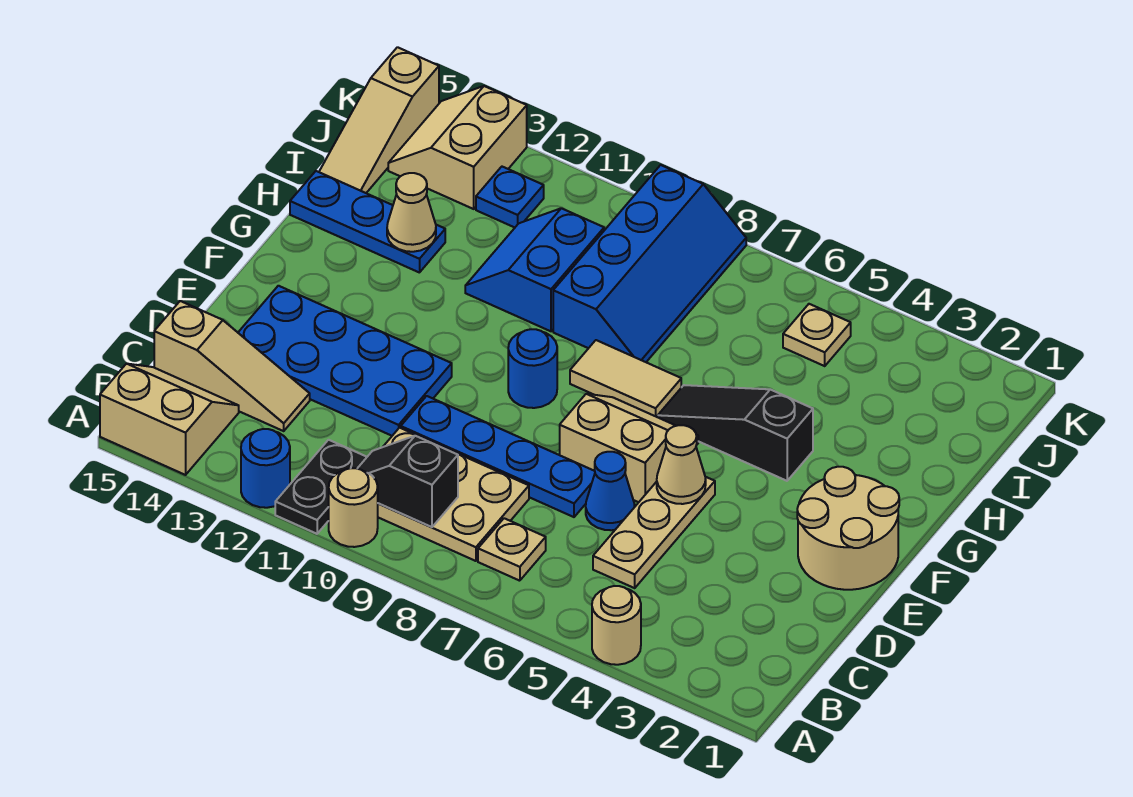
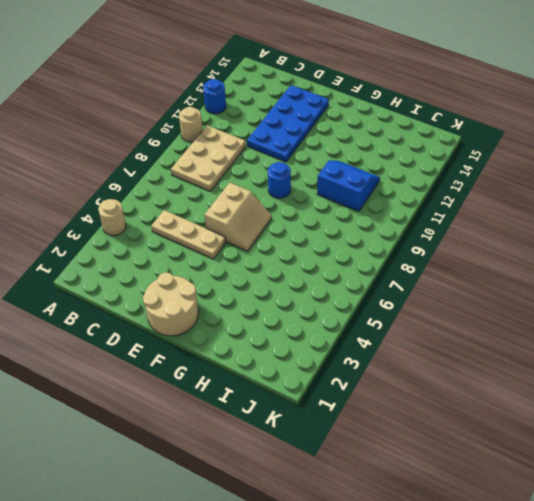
none -> black 1x2 plate [275,440,367,534]
none -> tan 2x2 slope [100,364,239,475]
none -> tan 1x1 plate [478,518,546,581]

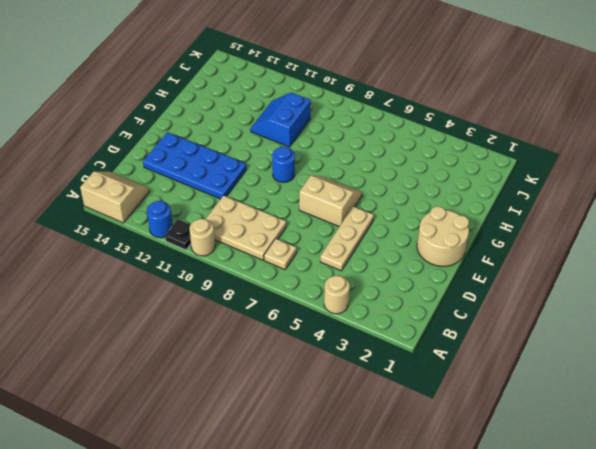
black 1x1 plate [165,220,191,250] -> black 1x2 plate [275,440,367,534]
none -> tan 1x3 slope [154,301,310,431]
none -> blue 1x1 cone [586,452,635,530]
none -> blue 1x4 plate [401,396,595,517]

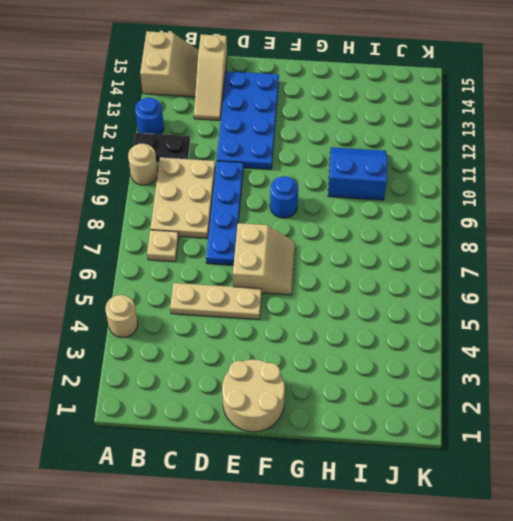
none -> blue 1x1 cone [586,452,635,530]
none -> black 1x3 slope [658,385,813,481]
none -> tan 1x2 tile [570,340,681,417]

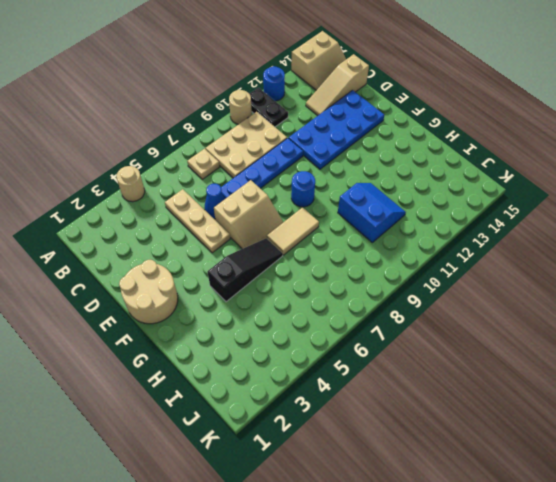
none -> blue 2x4 slope [553,165,746,362]
none -> blue 1x3 plate [290,171,445,273]
none -> tan 1x3 slope [319,47,439,193]

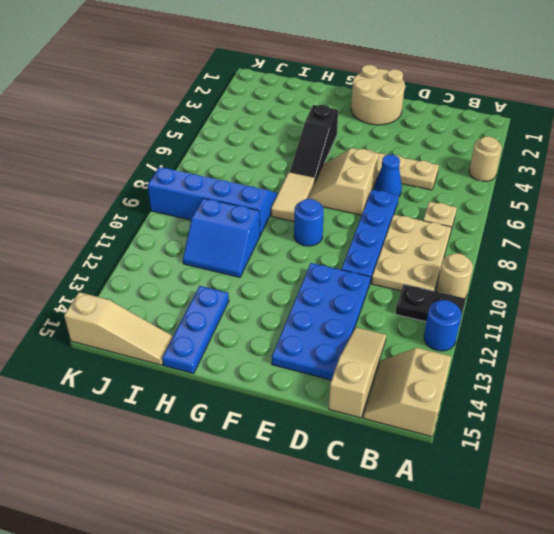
none -> tan 1x1 plate [783,304,851,366]
none -> blue 1x1 plate [476,167,544,227]
none -> tan 2x2 slope [388,86,527,209]

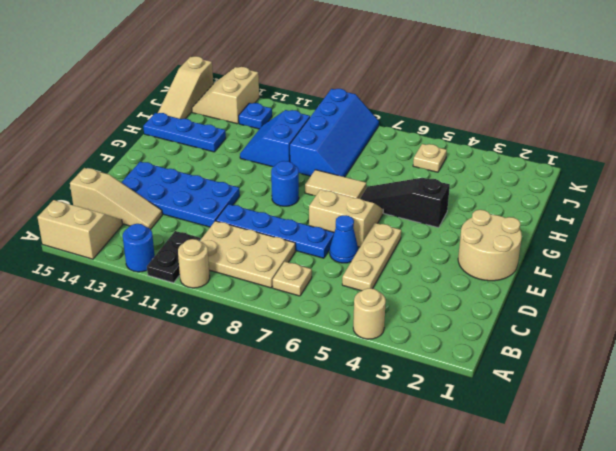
none -> black 1x2 slope [357,436,458,527]
none -> tan 1x1 cone [657,425,706,504]
none -> tan 1x1 cone [387,173,436,252]

